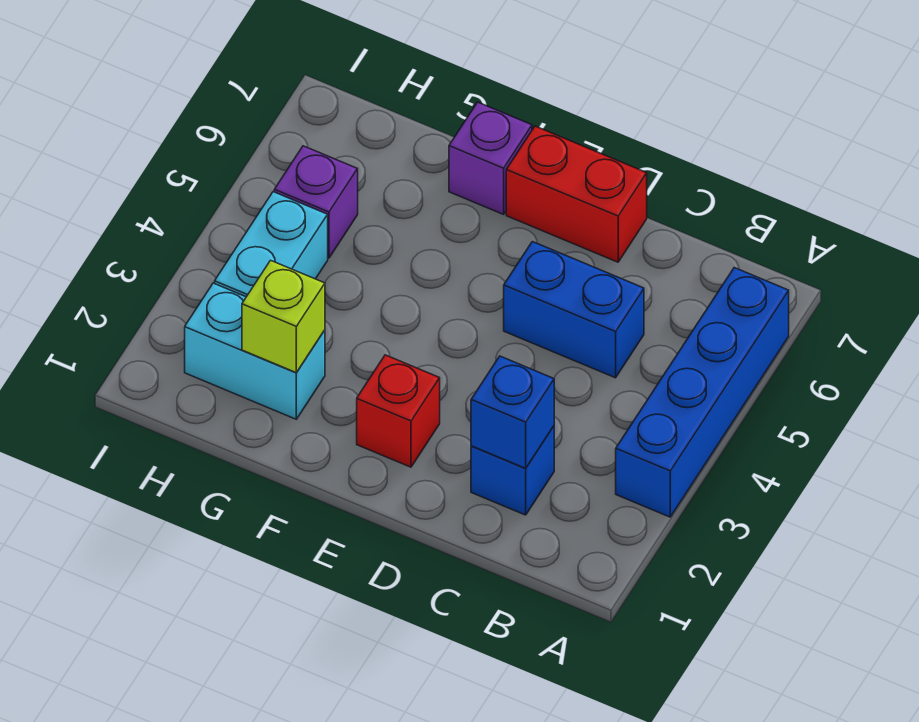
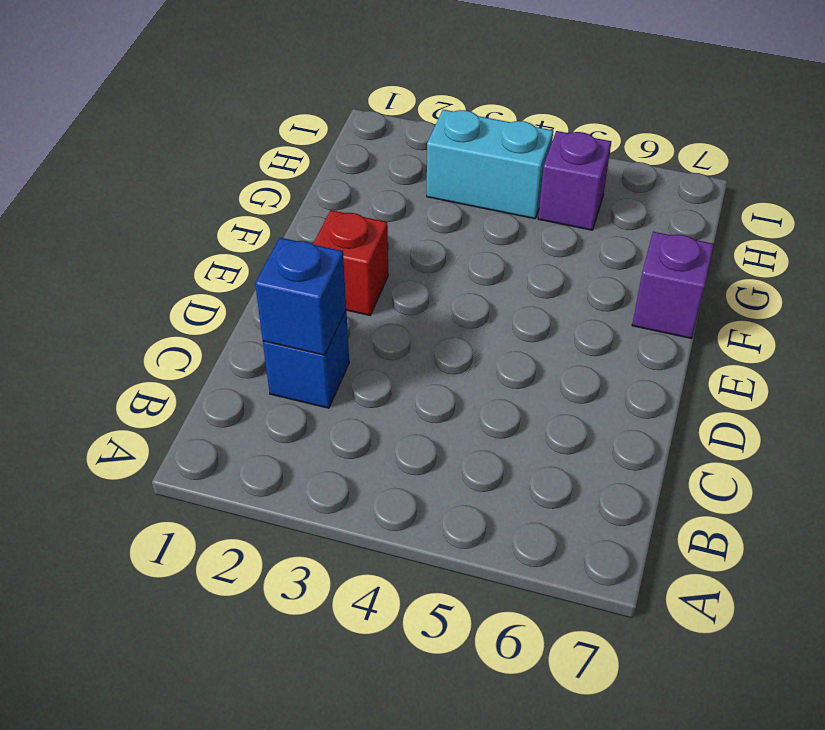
none -> blue 1x4 brick [616,268,789,517]
none -> blue 1x2 brick [504,242,644,378]

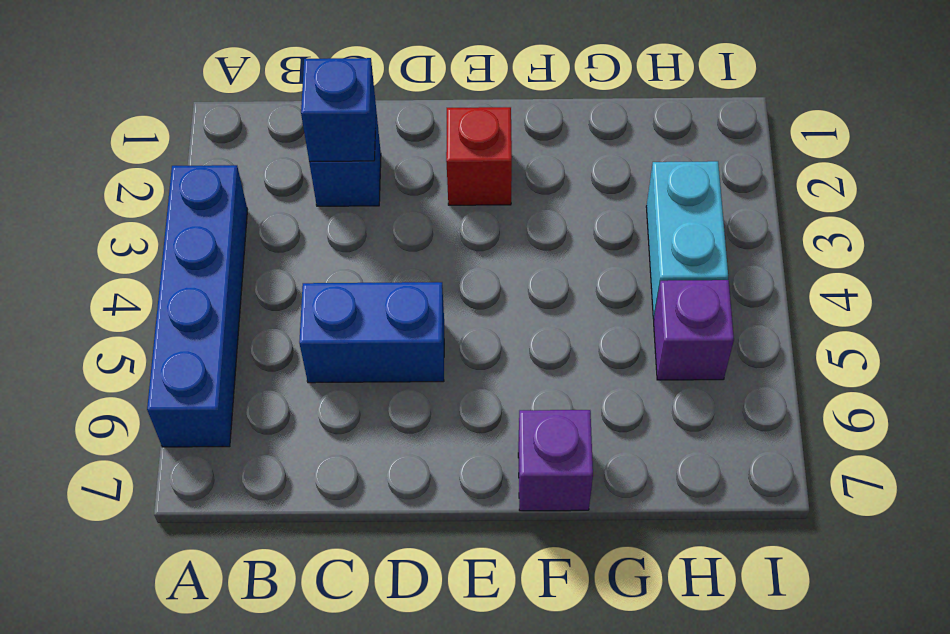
none -> red 1x2 brick [506,126,647,262]
none -> cyan 1x2 brick [185,283,325,419]

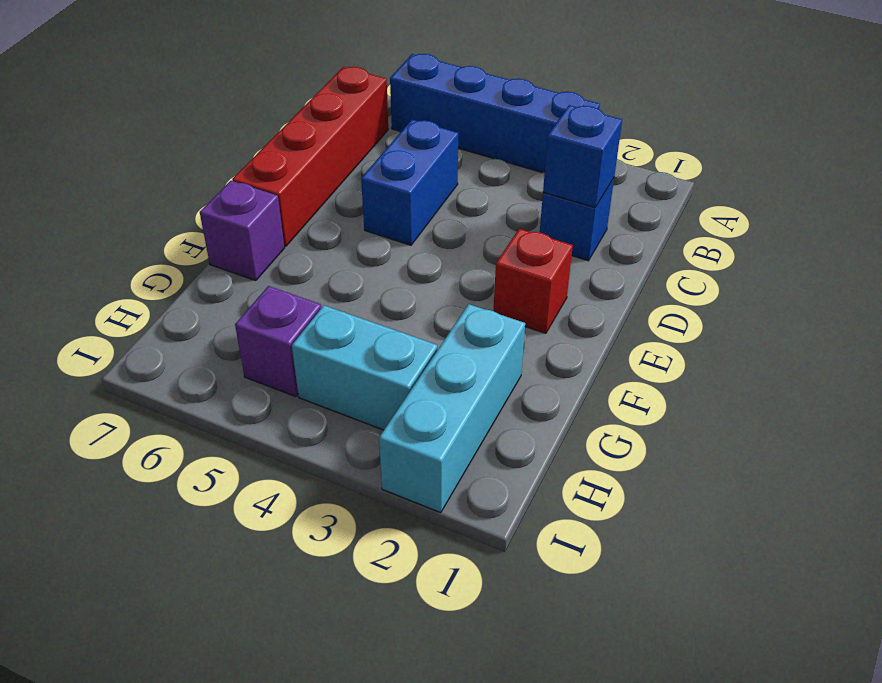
red 1x4 brick [232,67,388,246] -> red 1x2 brick [506,126,647,262]
cyan 1x3 brick [379,304,525,513] -> cyan 1x2 brick [185,283,325,419]
none -> lime 1x1 brick [242,260,325,373]

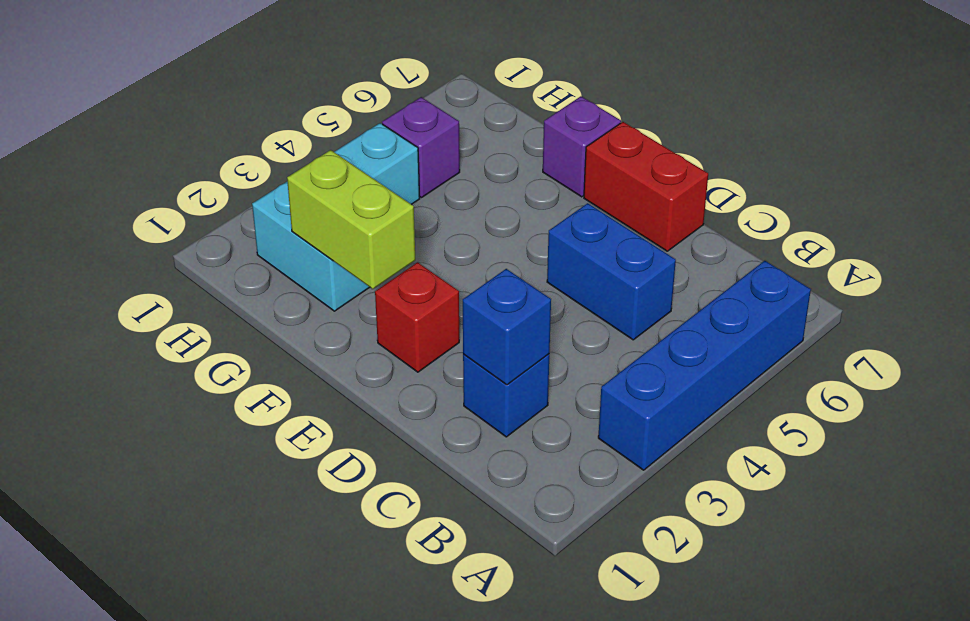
lime 1x2 brick [287,150,415,289] -> lime 1x1 brick [242,260,325,373]

